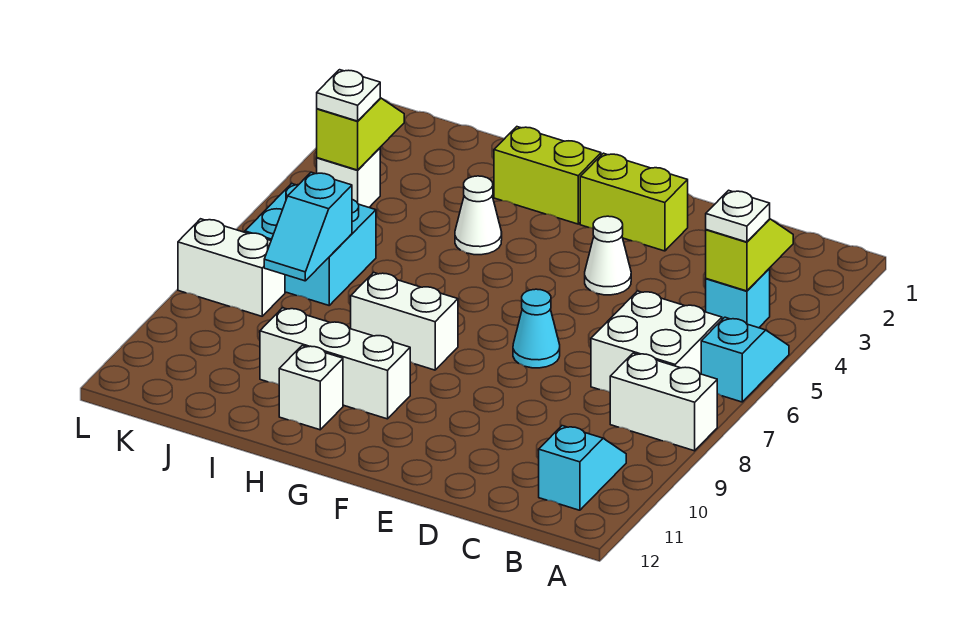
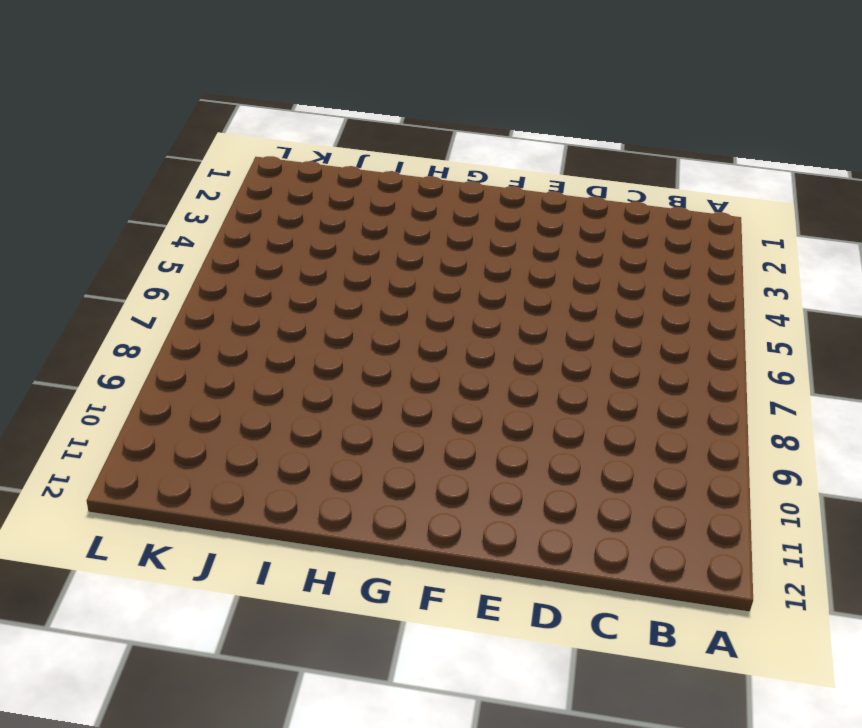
none -> cyan 1x2 slope [701,317,789,402]
none -> white 1x2 brick [610,353,717,451]
none -> cyan 1x1 brick [706,269,770,328]

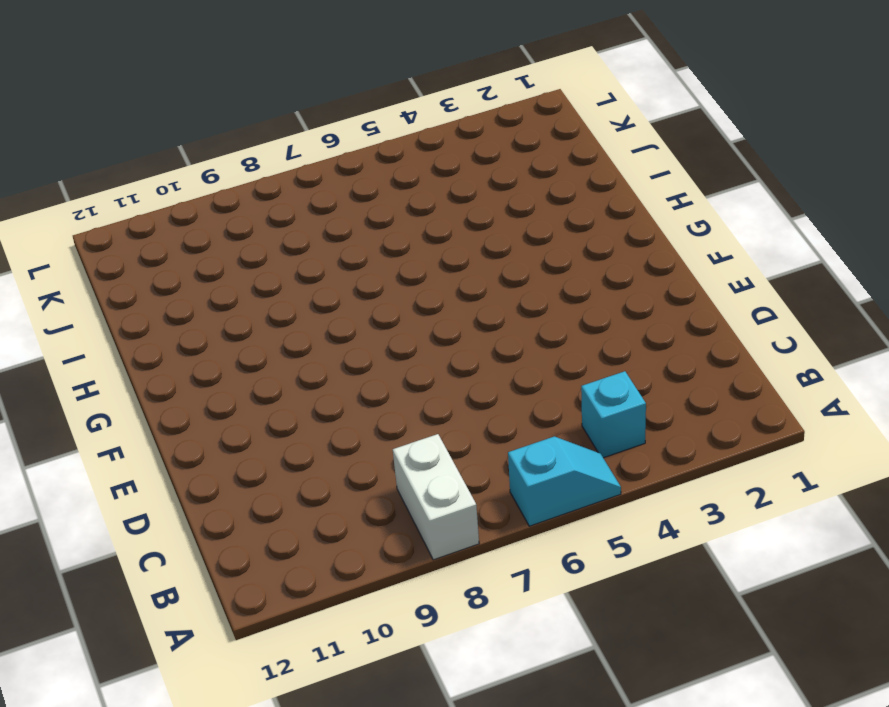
none -> white 2x2 brick [591,291,722,392]
none -> cyan 1x2 slope [539,426,626,510]
none -> lime 1x2 brick [580,153,688,251]

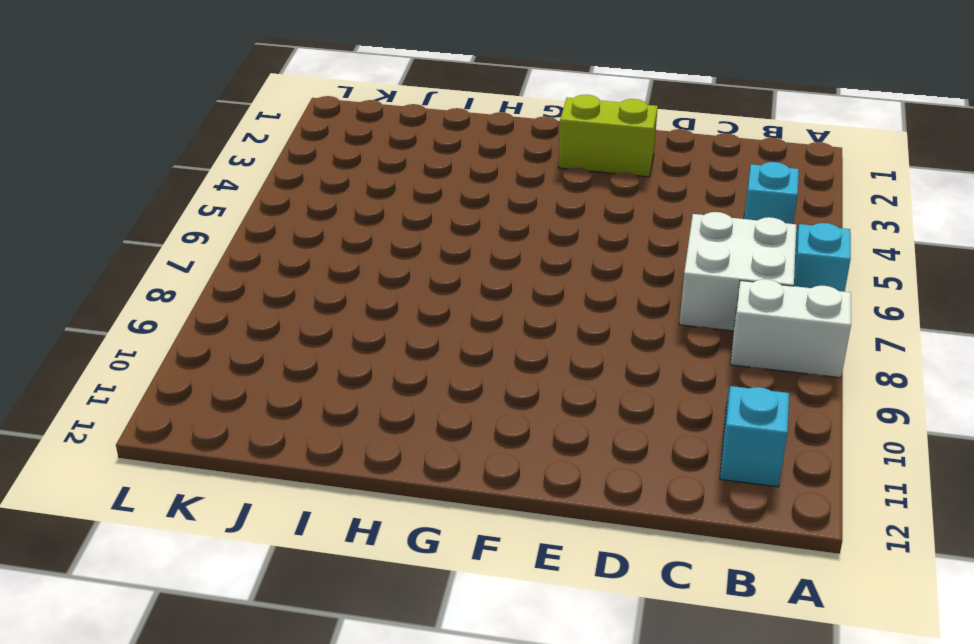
none -> white 1x1 cone [585,216,631,295]
none -> cyan 1x1 cone [513,289,560,368]
none -> lime 1x2 brick [494,127,601,224]

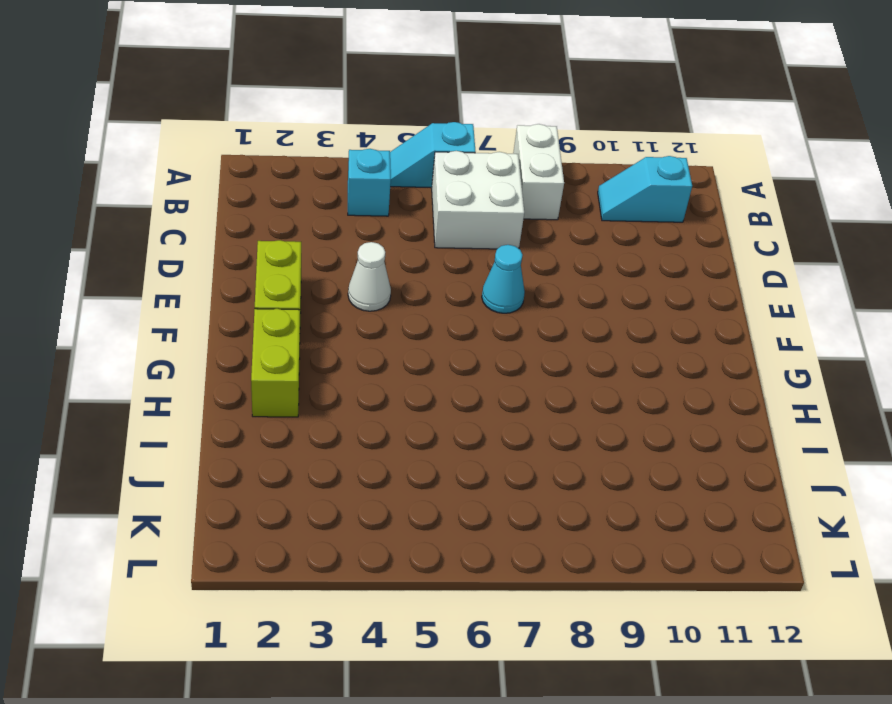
none -> white 1x2 brick [351,273,458,370]
none -> white 1x3 brick [260,308,410,419]
none -> white 1x1 cone [455,176,502,255]

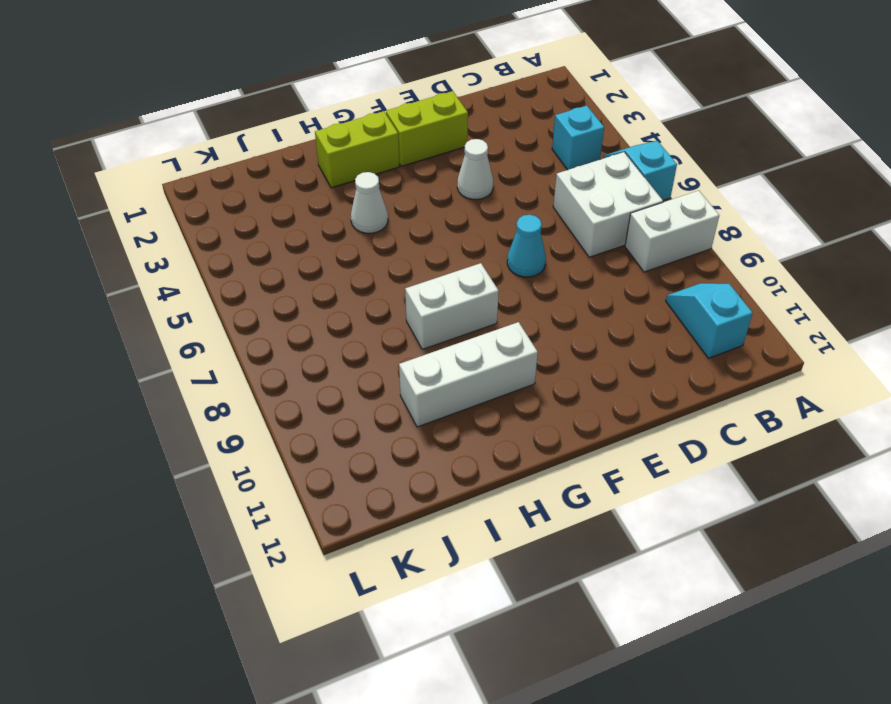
none -> white 1x1 brick [279,346,343,430]
none -> cyan 2x2 brick [245,184,376,305]
none -> white 1x1 brick [317,148,380,207]

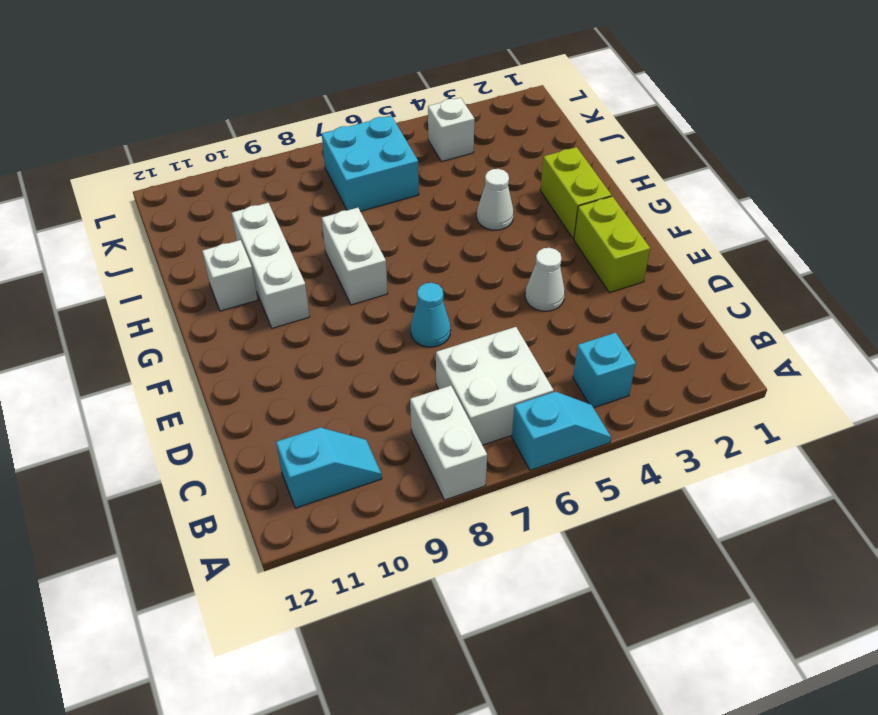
none -> white 1x2 brick [178,219,285,316]
none -> lime 1x2 slope [706,219,793,291]
none -> cyan 1x2 slope [264,172,352,281]

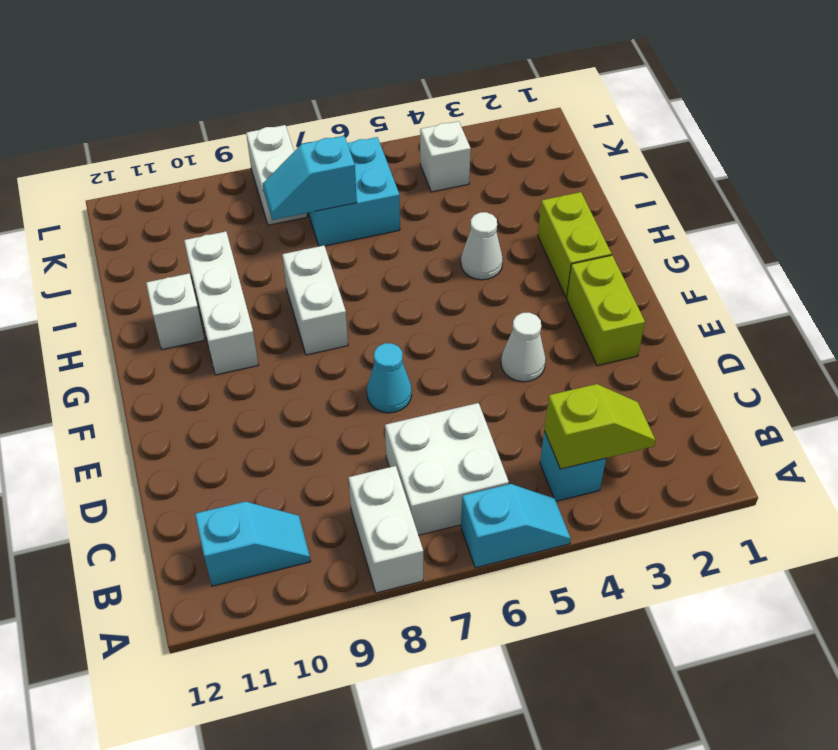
none -> lime 1x2 slope [317,98,404,170]
none -> white 1x1 plate [706,190,770,242]
none -> white 1x1 plate [317,70,380,121]

